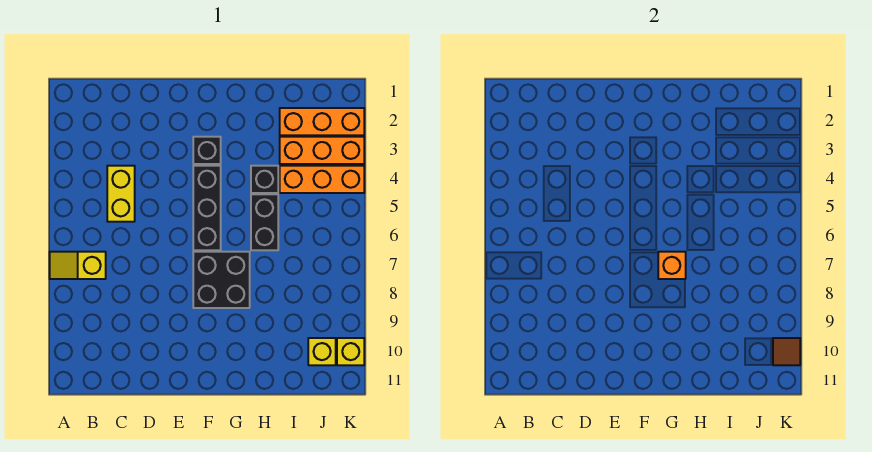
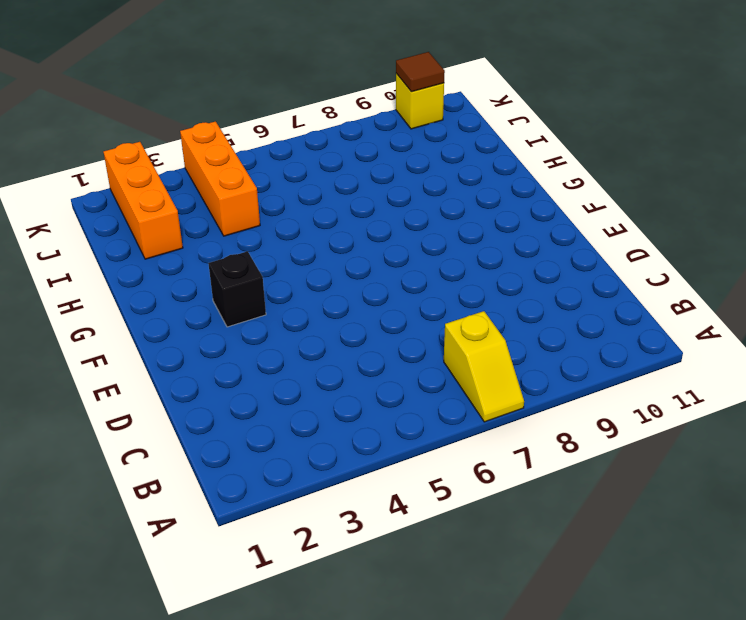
none -> yellow 1x2 brick [107,166,135,222]
none -> black 1x3 brick [193,166,221,250]
none -> black 2x2 brick [193,252,250,308]

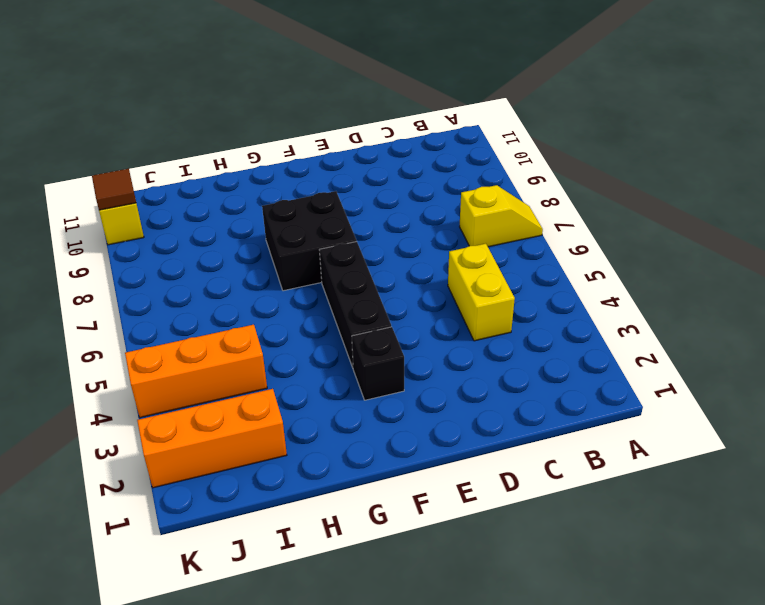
none -> black 1x1 brick [251,166,278,193]
none -> black 1x2 brick [251,194,278,250]
none -> orange 1x3 brick [280,137,364,164]

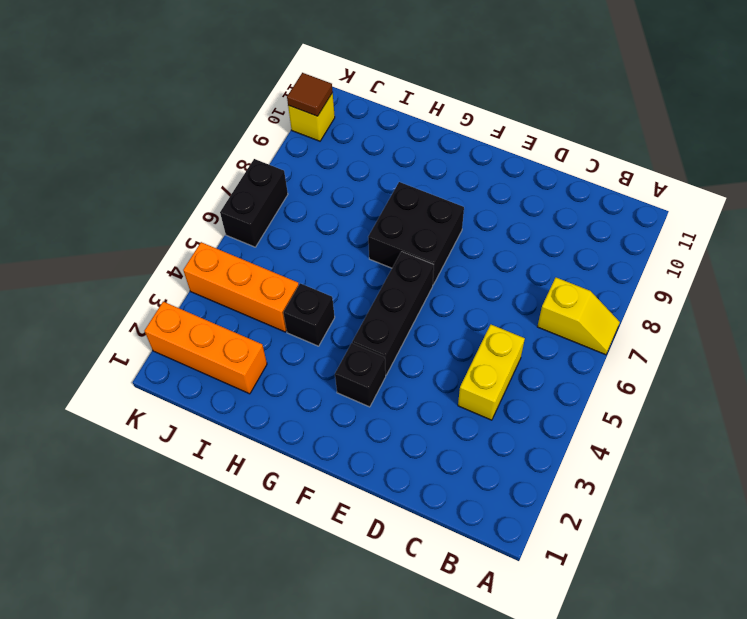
black 1x2 brick [220,159,288,247] -> black 1x2 brick moved to [251,194,278,250]
none -> orange 1x3 brick [280,137,364,164]
none -> yellow 1x1 brick [308,338,336,365]
none -> orange 1x1 brick [658,252,686,279]

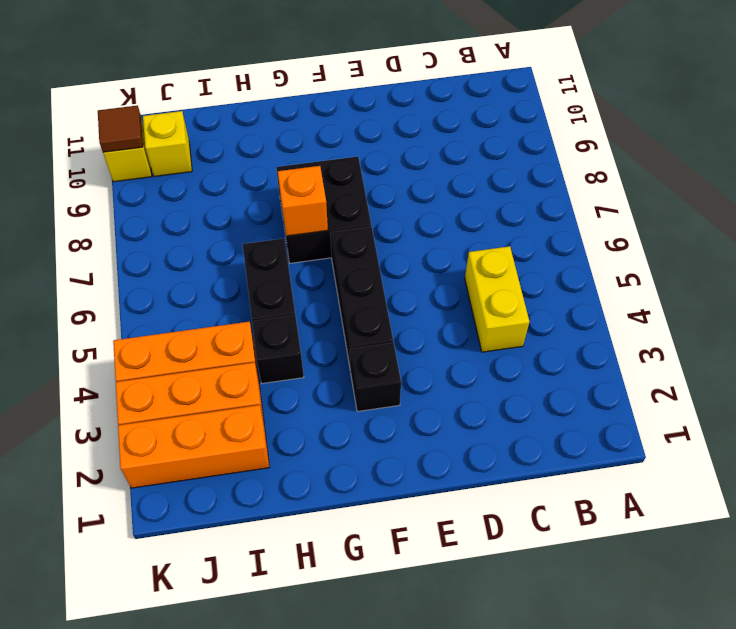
none -> yellow 1x2 slope [50,252,106,279]

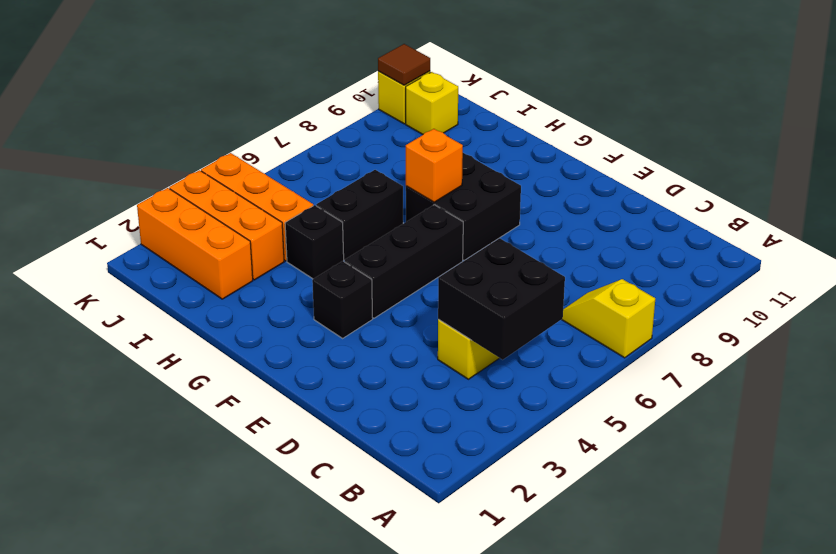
yellow 1x2 slope [562,279,655,358] -> yellow 1x2 slope turned to [50,252,106,279]
black 2x2 brick [438,238,565,360] -> none

